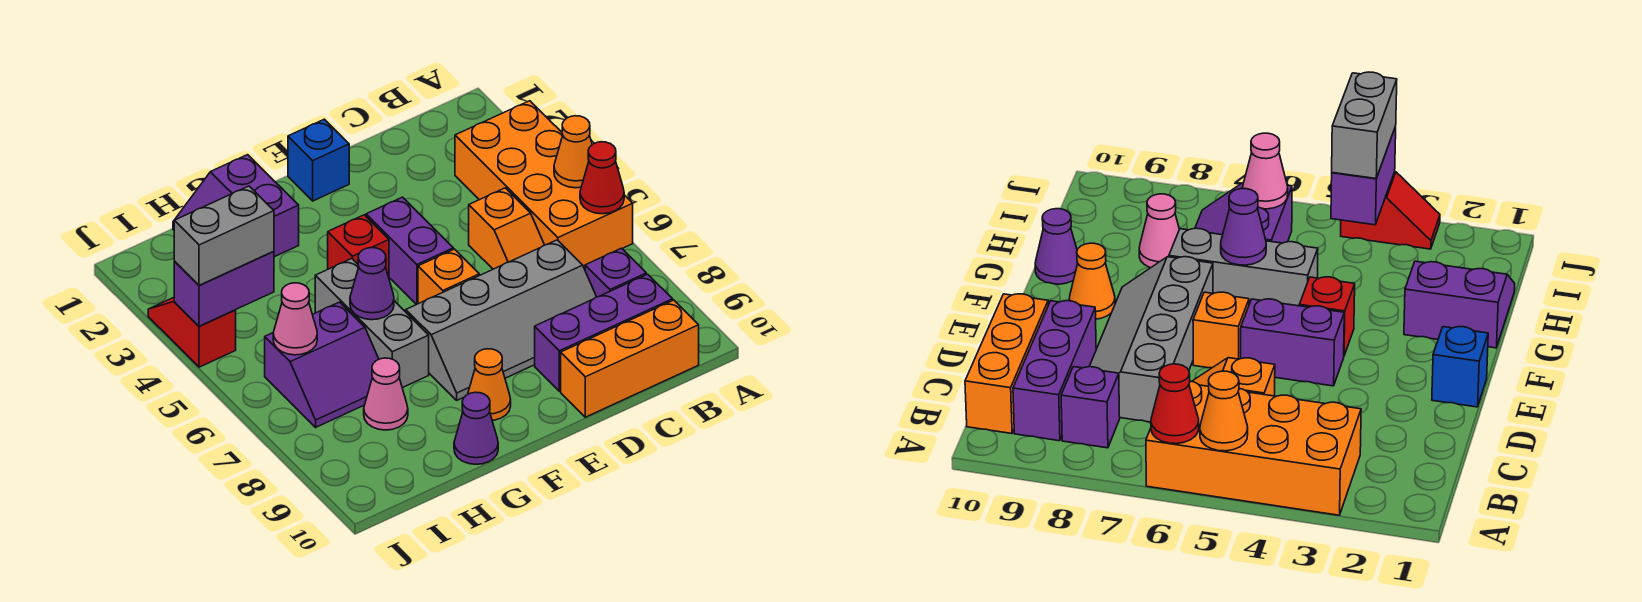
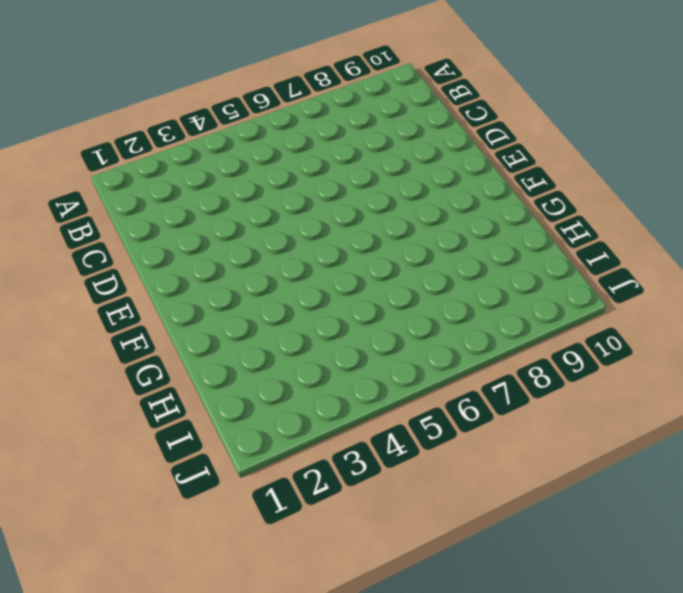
none -> orange 2x4 brick [455,101,633,266]
none -> purple 1x1 brick [585,248,646,297]
none -> purple 1x3 brick [535,274,673,391]

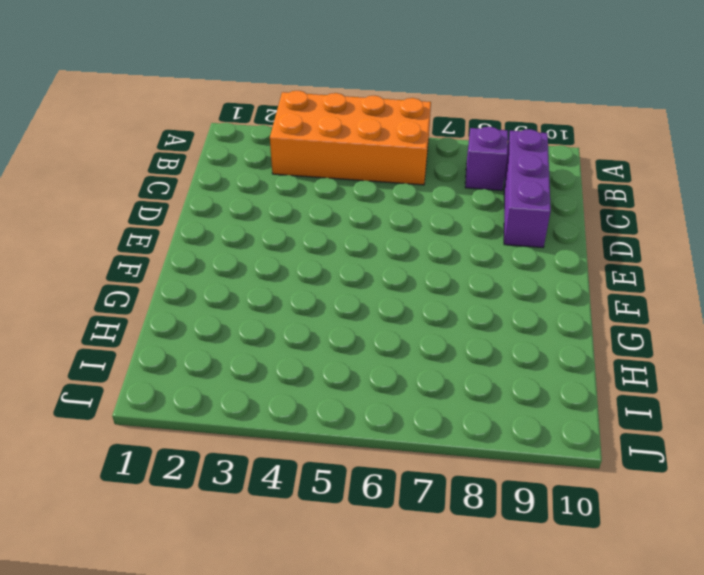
none -> orange 1x3 brick [561,300,699,417]
none -> orange 1x2 slope [469,188,544,269]
none -> grey 2x4 slope [406,240,596,400]

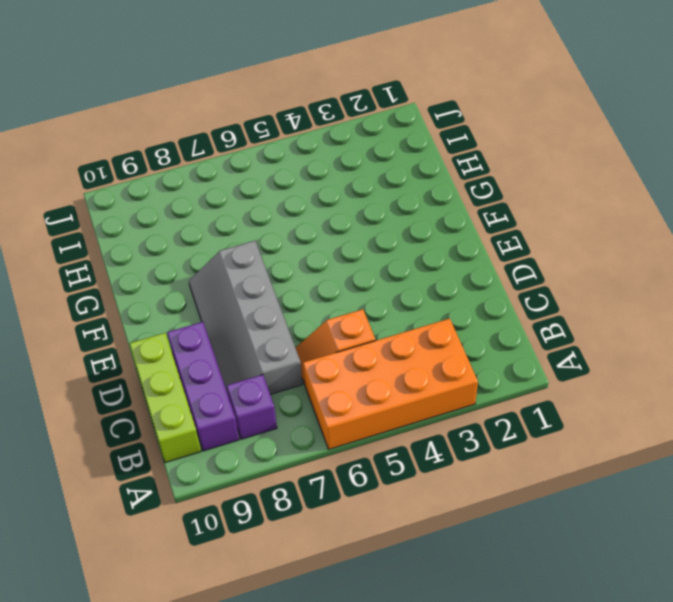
lime 1x3 brick [130,333,201,463] -> orange 1x3 brick [561,300,699,417]
none -> blue 1x1 brick [288,119,349,201]
none -> purple 1x2 brick [366,197,453,305]
none -> orange 1x1 brick [418,249,479,304]

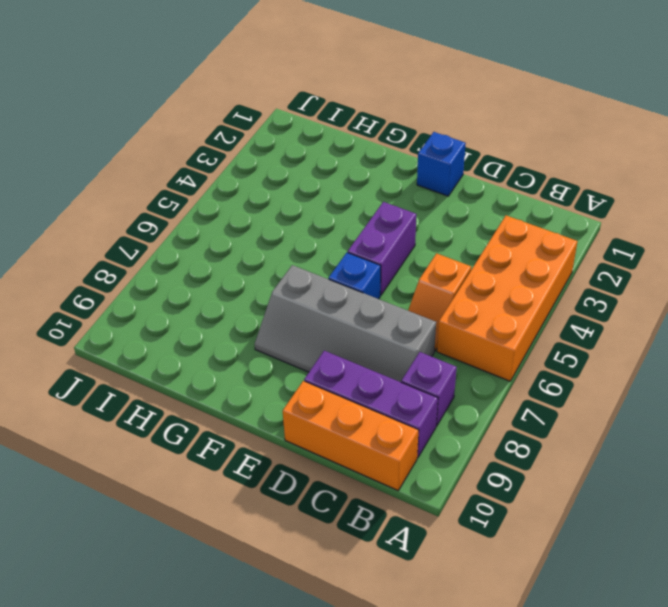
blue 1x1 brick [328,252,381,299] -> orange 1x1 brick [418,249,479,304]
none -> red 1x1 brick [328,215,389,277]
none -> orange 1x1 cone [468,349,511,420]
none -> purple 2x2 slope [173,155,299,257]

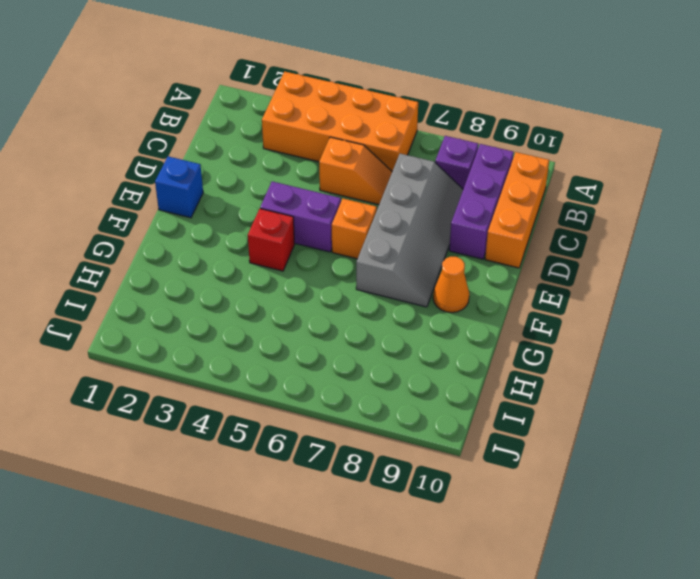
none -> purple 2x2 slope [173,155,299,257]
none -> grey 1x3 brick [315,259,429,388]
none -> purple 1x1 cone [454,392,498,464]

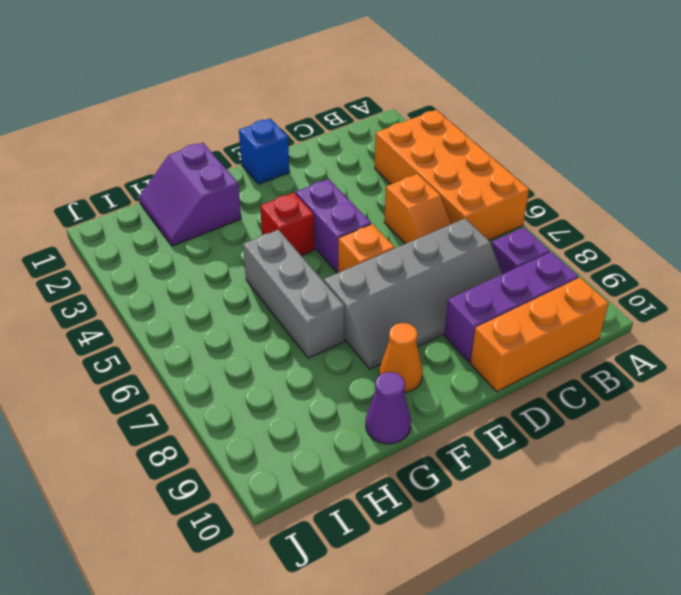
none -> purple 2x2 slope [265,302,379,427]
none -> pink 1x1 cone [364,358,408,430]
none -> red 1x2 slope [148,298,236,367]

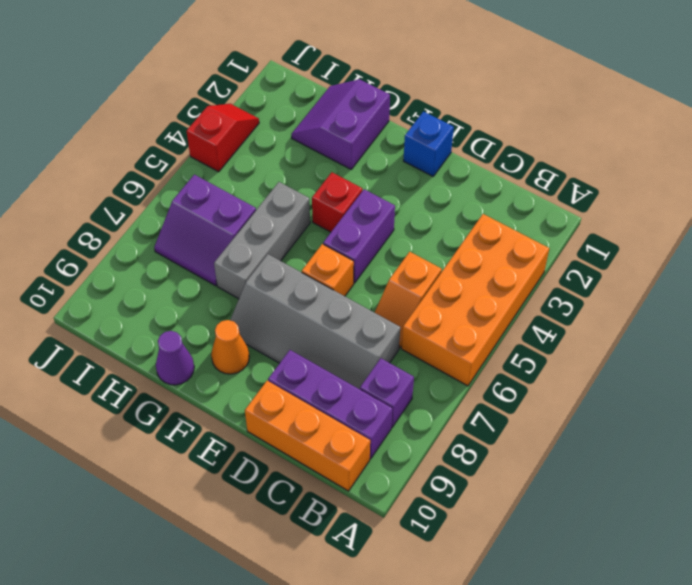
none -> pink 1x1 cone [364,358,408,430]
none -> orange 1x1 cone [554,116,592,188]
none -> red 1x1 cone [580,142,624,214]

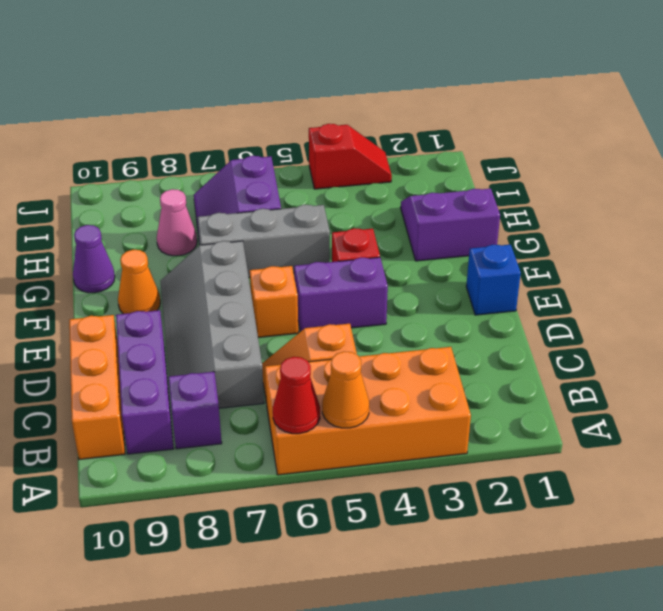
none -> purple 1x1 cone [350,248,394,320]
none -> purple 1x2 brick [174,251,274,326]
none -> pink 1x1 cone [273,283,317,355]

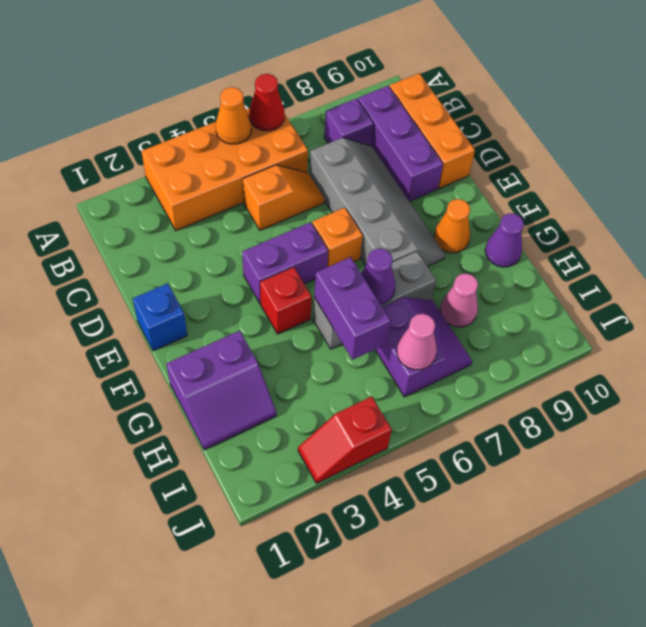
purple 1x2 brick [314,257,391,360] -> purple 1x2 brick moved to [174,251,274,326]
none -> grey 1x2 brick [174,186,274,286]

